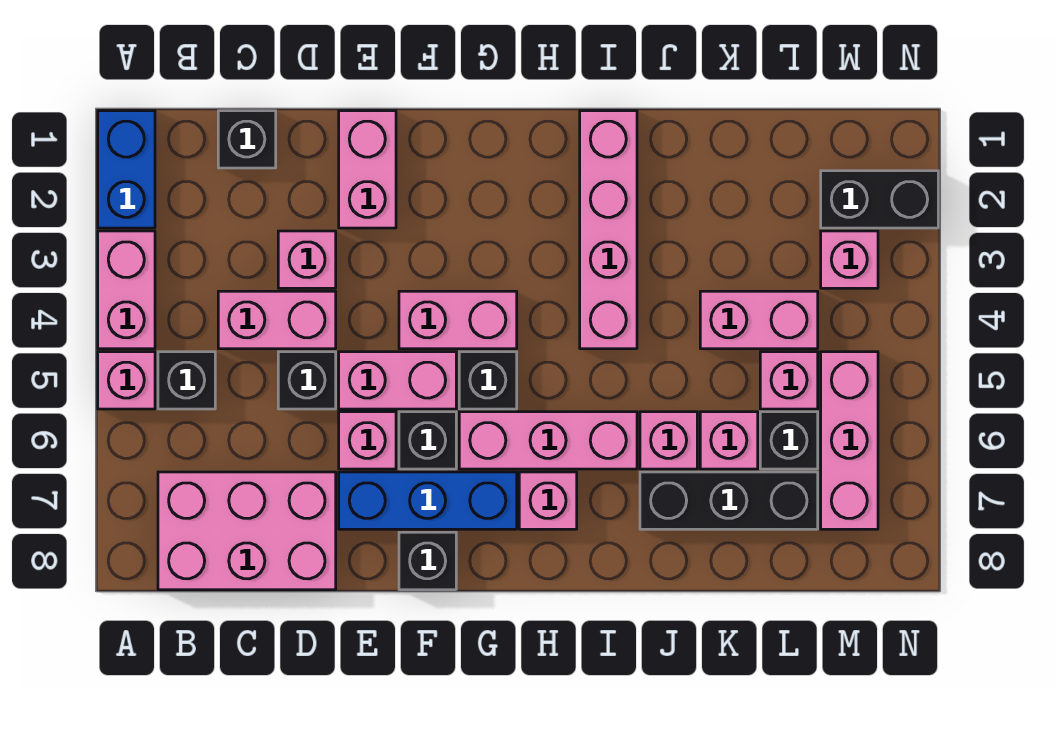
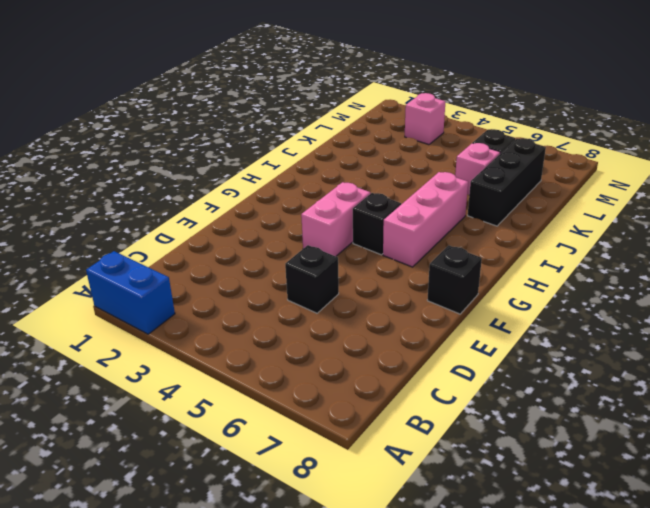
none -> pink 1x2 brick [98,231,155,349]
none -> pink 1x1 brick [98,352,155,409]
none -> black 1x1 brick [158,352,215,409]

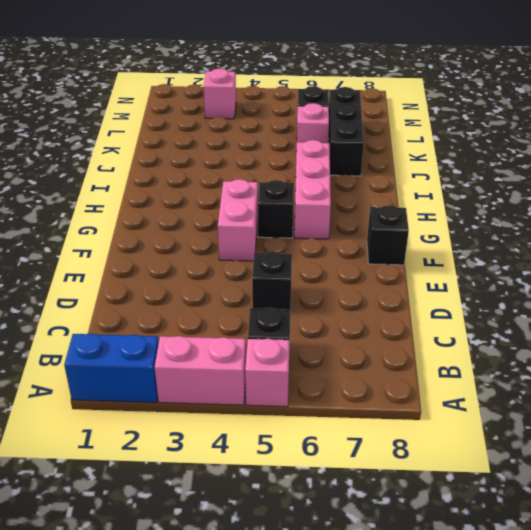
none -> pink 2x3 brick [158,472,336,590]
none -> black 1x1 brick [218,111,276,168]
none -> pink 1x2 brick [218,291,336,349]

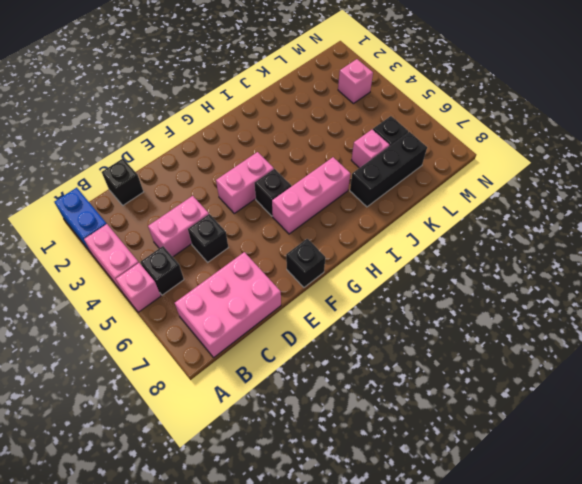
none -> pink 1x1 brick [278,231,336,288]
none -> pink 1x2 brick [339,111,396,228]
none -> pink 1x2 brick [339,352,456,409]

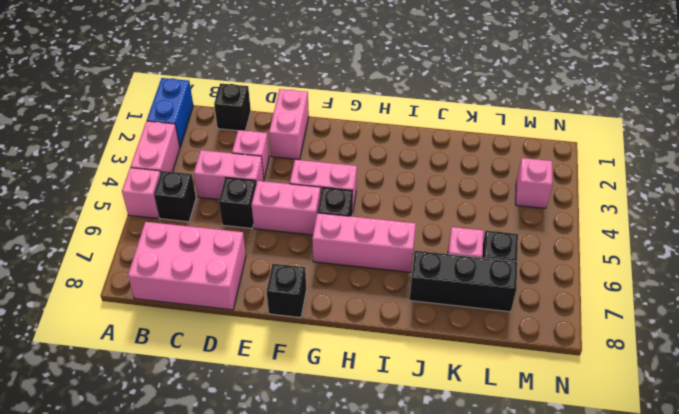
none -> pink 1x1 brick [339,412,396,469]
none -> blue 1x3 brick [339,472,517,529]
none -> black 1x1 brick [399,412,456,469]

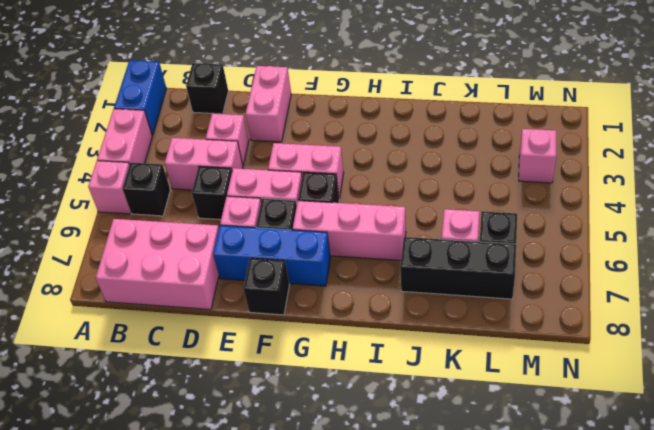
none -> pink 1x1 brick [519,472,577,529]
none -> pink 1x4 brick [580,111,637,349]
none -> pink 1x1 brick [640,412,697,469]

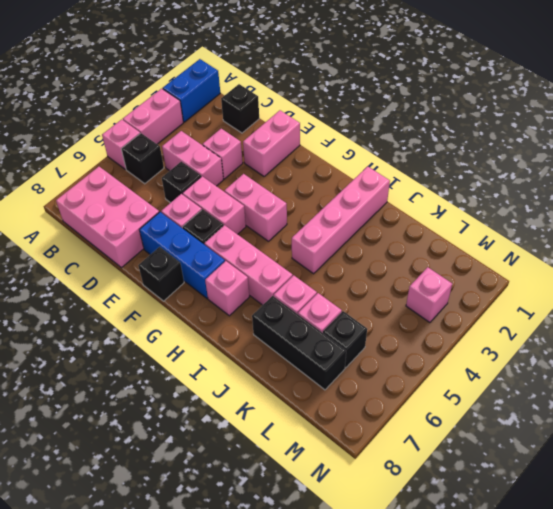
none -> black 1x1 brick [459,352,517,409]
none -> pink 1x2 brick [700,291,818,349]
none -> pink 1x1 brick [760,352,818,409]

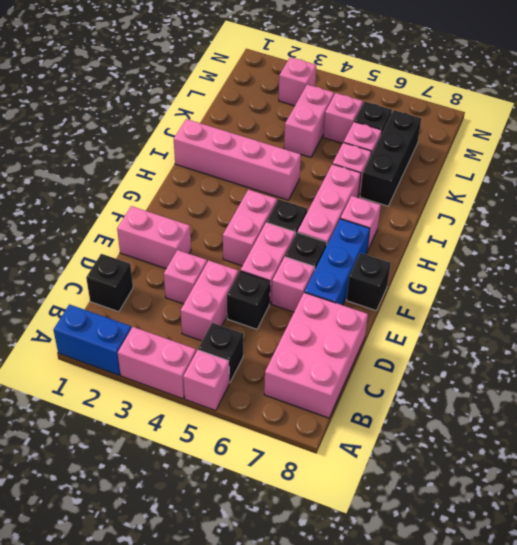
none -> black 1x2 brick [821,171,938,228]
none -> pink 1x3 brick [821,352,878,529]

